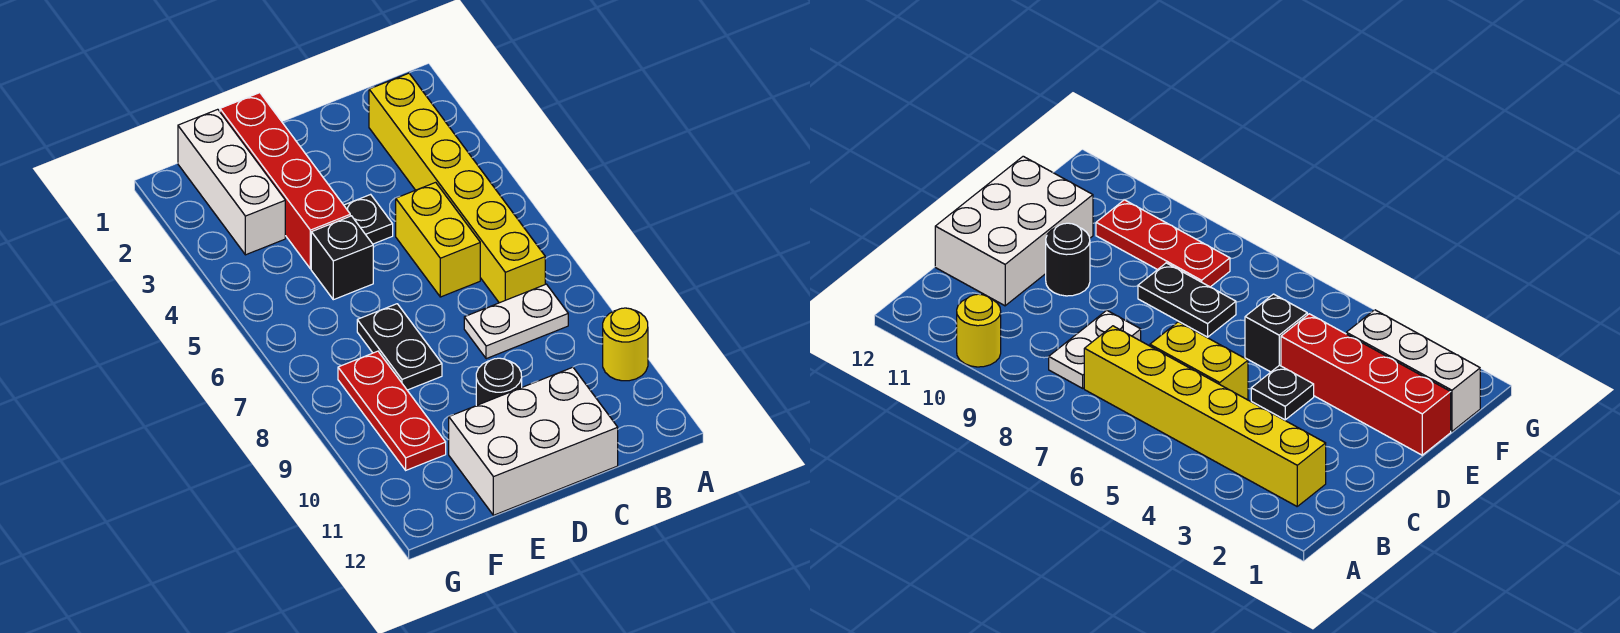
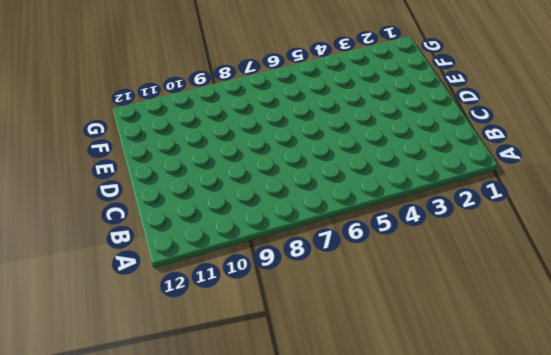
none -> yellow 1x1 round brick [603,308,648,381]
none -> yellow 1x6 brick [369,73,545,303]
none -> white 1x2 plate [464,284,568,359]

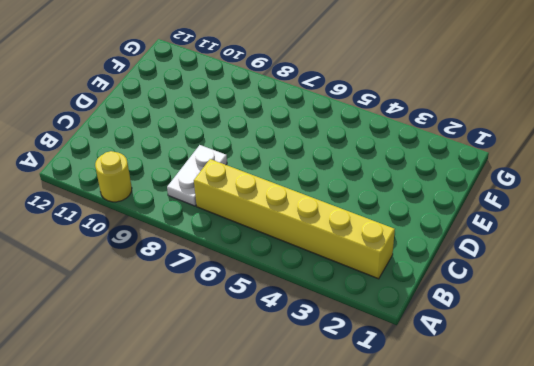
none -> yellow 1x2 brick [396,182,480,297]
none -> white 2x3 brick [449,367,618,515]
none -> black 1x1 plate [344,194,393,244]

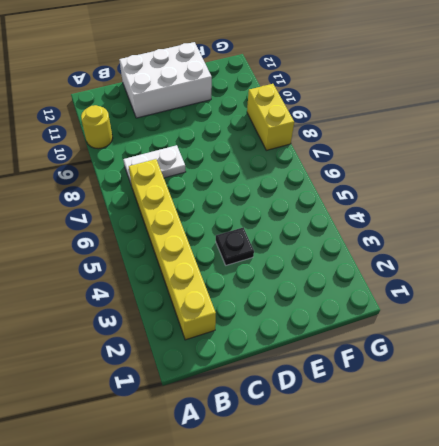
yellow 1x2 brick [247,84,294,150] -> yellow 1x2 brick moved to [396,182,480,297]
none -> black 1x1 round brick [476,358,522,405]
none -> red 1x4 brick [220,93,350,269]
none -> black 1x1 brick [311,216,373,300]

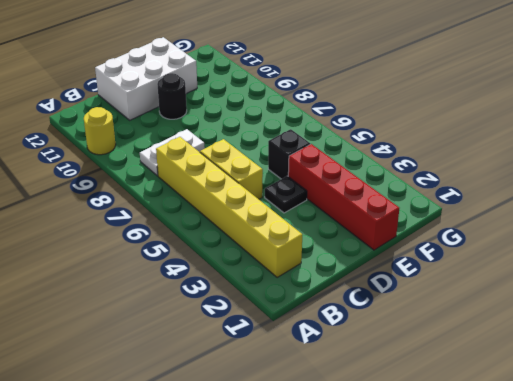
none -> black 1x2 plate [357,304,442,390]
none -> white 1x3 brick [178,109,285,255]
none -> red 1x3 plate [338,351,446,470]

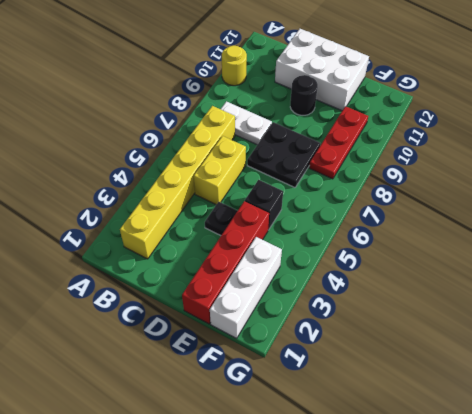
black 2x2 plate [247,122,320,188] -> black 1x2 plate [357,304,442,390]

